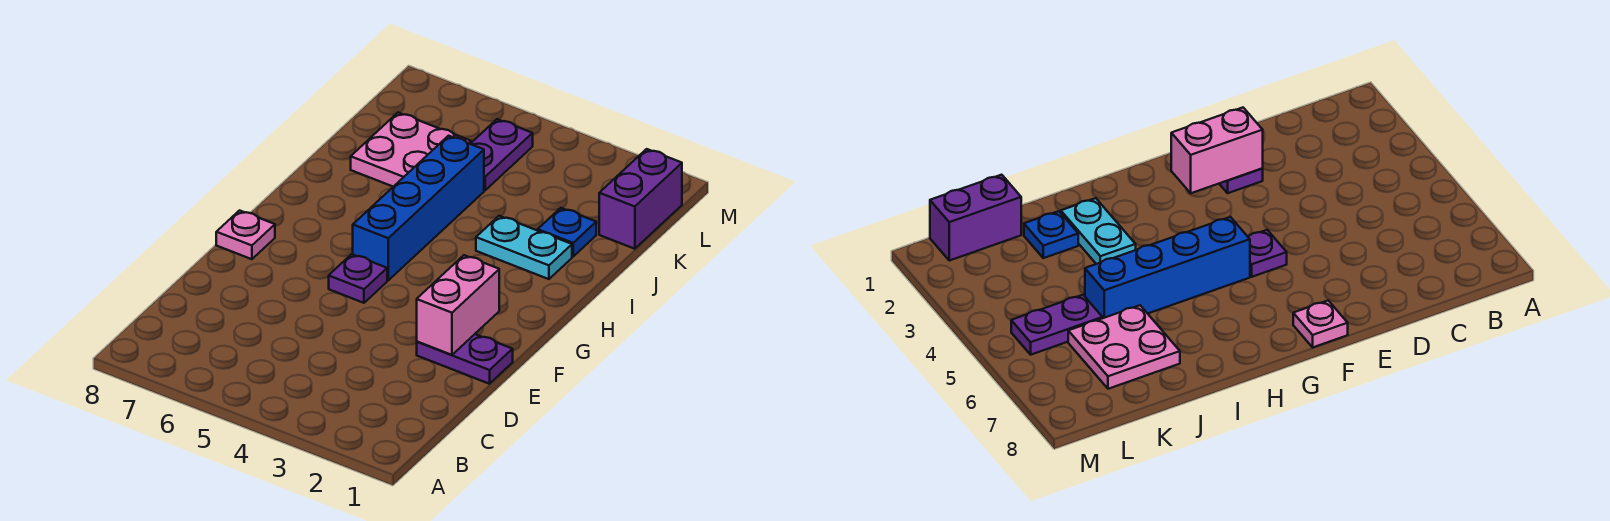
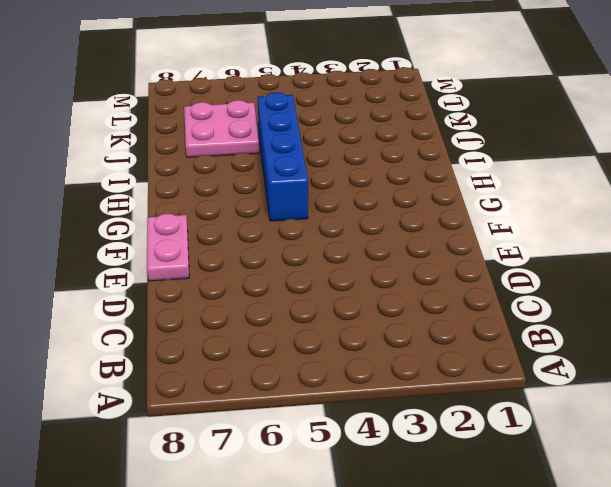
pink 1x2 plate [147,214,189,281] -> pink 1x1 plate [216,210,275,259]
none -> purple 1x2 plate [417,334,513,384]
none -> purple 1x1 plate [329,254,387,303]

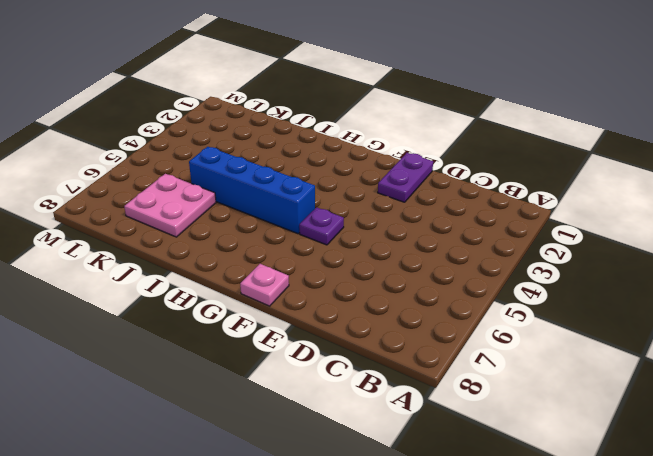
none -> cyan 1x2 plate [476,216,572,279]
none -> blue 1x1 plate [538,208,596,257]

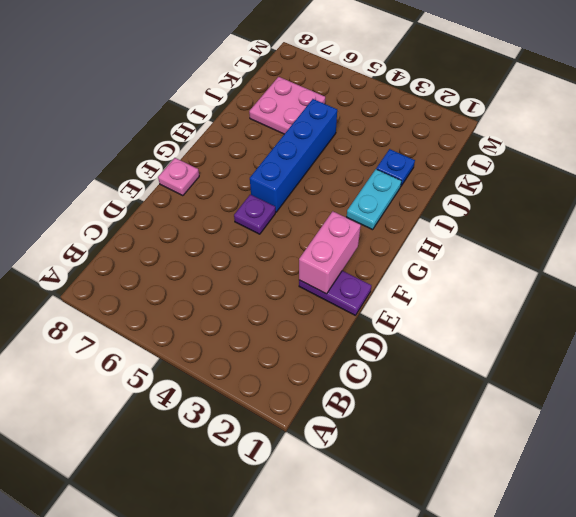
cyan 1x2 plate [347,169,401,230] -> cyan 1x2 plate turned to [476,216,572,279]
none -> purple 1x2 brick [599,149,682,249]
none -> purple 1x2 plate [471,119,533,190]

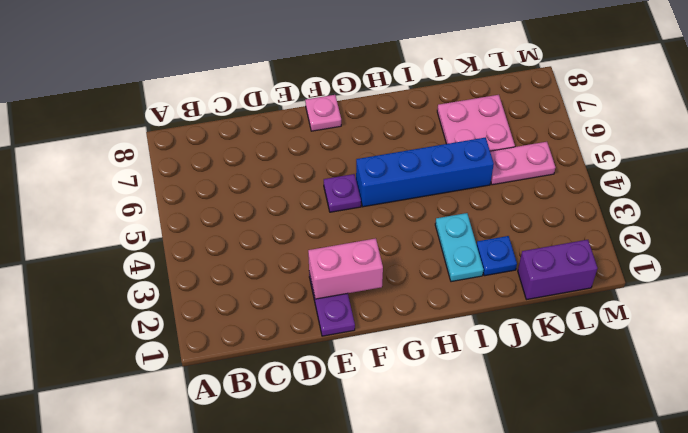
pink 1x2 plate [490,142,555,185] -> purple 1x2 plate [471,119,533,190]

